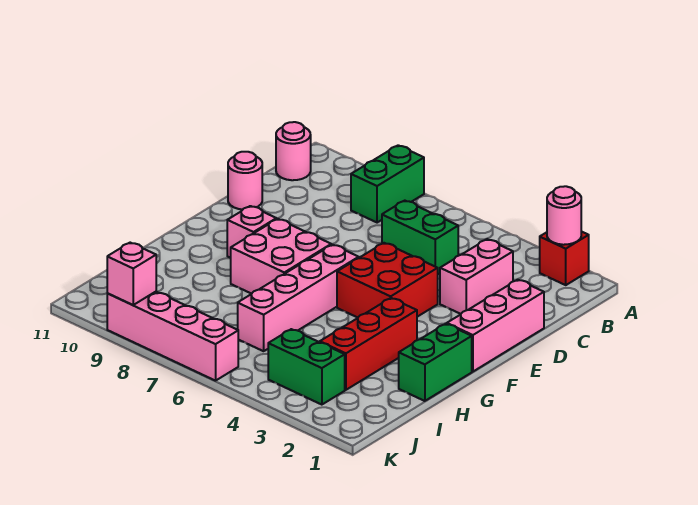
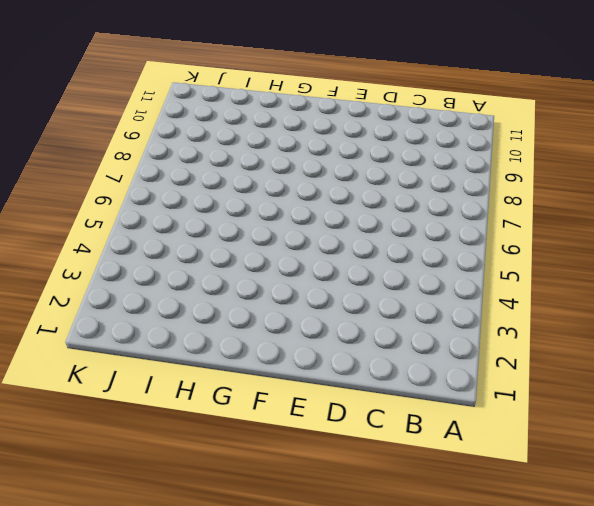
none -> red 1x1 brick [540,231,589,285]
none -> green 1x2 brick [351,145,424,223]
none -> pink 1x1 round brick [276,122,311,180]

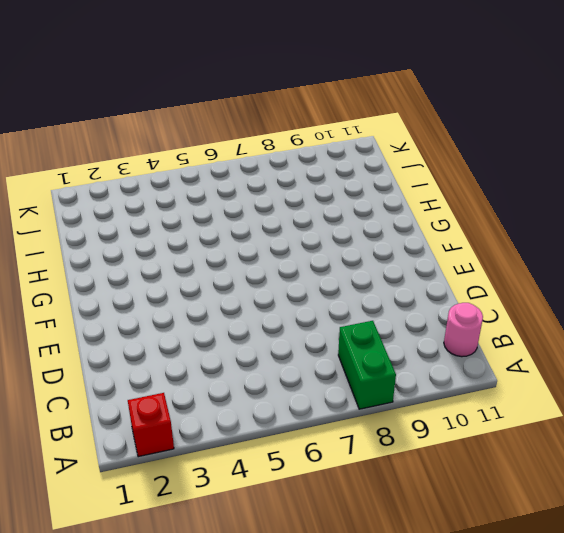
none -> pink 1x2 brick [440,239,513,314]
none -> green 1x2 brick [382,201,458,274]
none -> pink 1x3 brick [447,280,544,372]

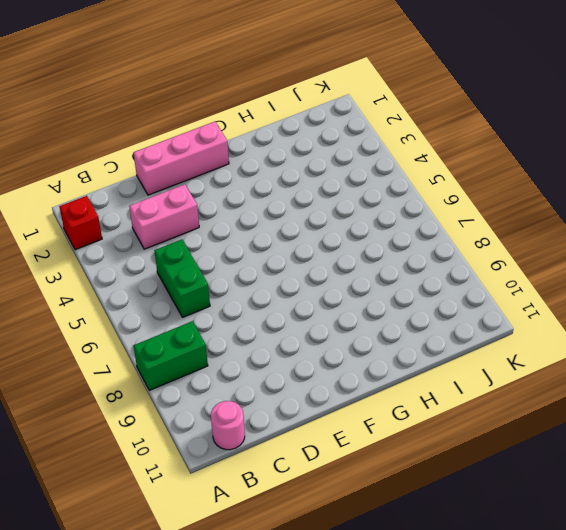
none -> pink 1x1 round brick [228,152,262,209]
none -> red 2x2 brick [337,243,438,318]
none -> pink 1x4 brick [238,245,359,351]

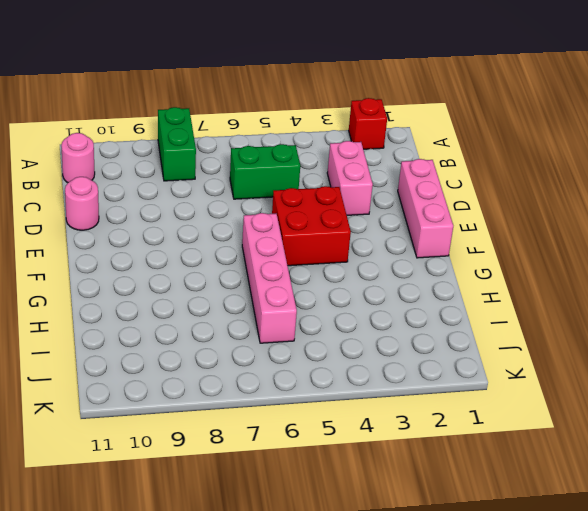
none -> pink 2x2 brick [231,219,331,294]
none -> pink 1x1 brick [227,206,276,258]
none -> green 1x2 brick [399,324,472,401]

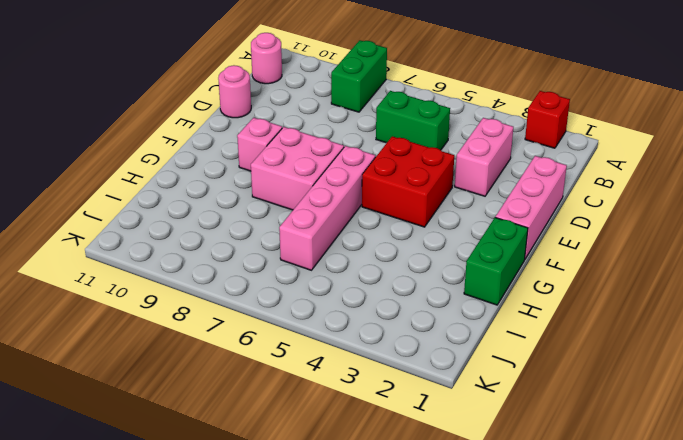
none -> red 1x3 brick [320,298,417,390]
none -> green 1x2 brick [268,329,345,405]
none -> pink 1x4 brick [107,292,238,381]

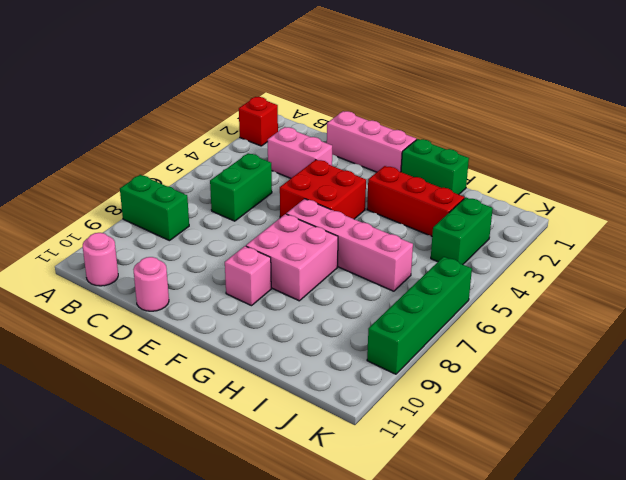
green 1x4 brick [367,257,472,374] -> pink 1x4 brick [107,292,238,381]
none -> pink 1x1 round brick [547,186,581,245]
none -> pink 1x1 brick [107,243,156,305]

